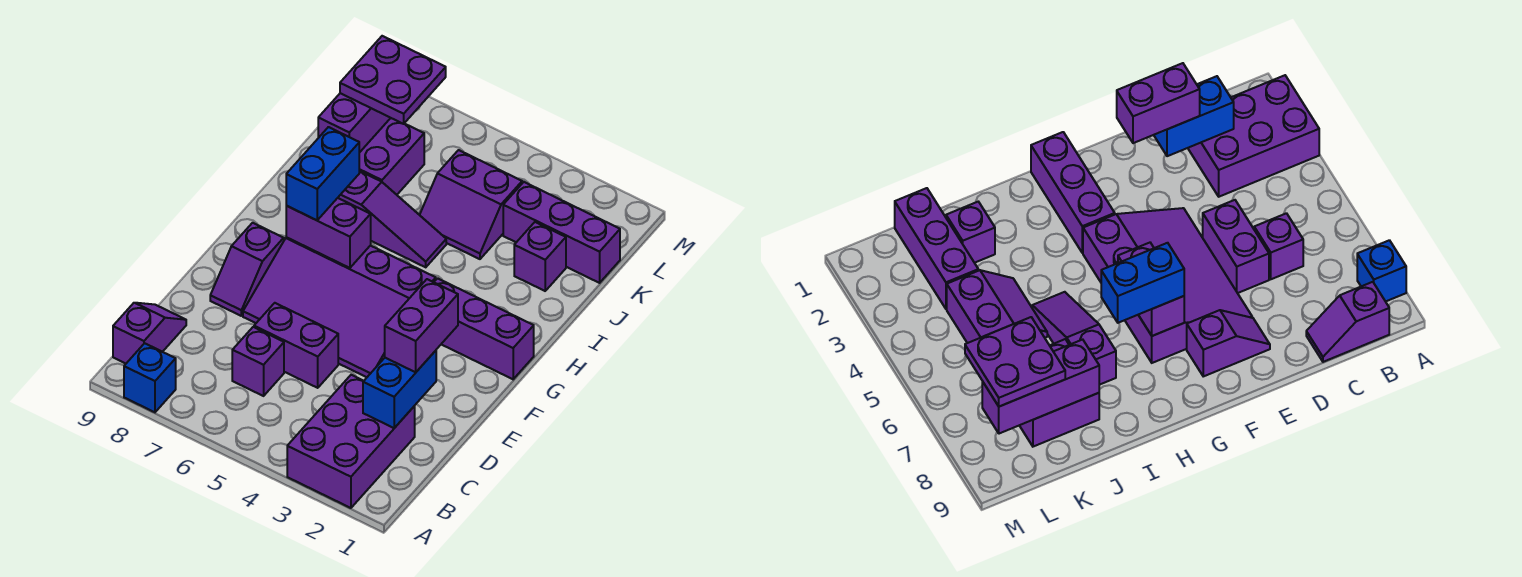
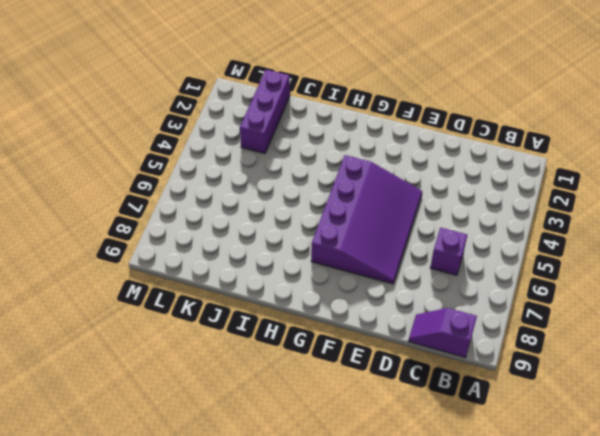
none -> purple 2x3 brick [287,375,415,508]
none -> blue 1x1 brick [124,343,176,412]
none -> purple 1x2 brick [254,303,338,388]

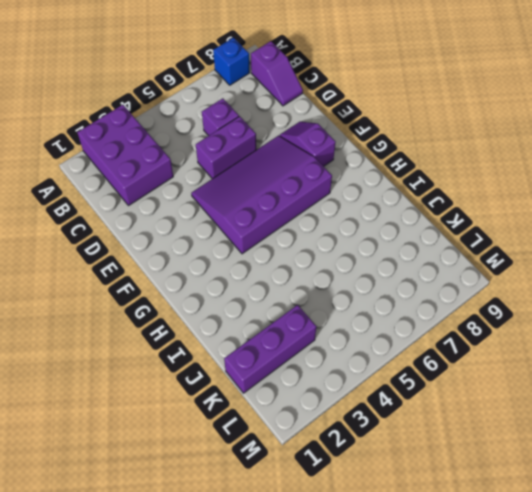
none -> purple 1x3 brick [434,278,534,379]
none -> purple 1x3 slope [338,171,446,267]
none -> purple 1x1 brick [514,222,566,291]

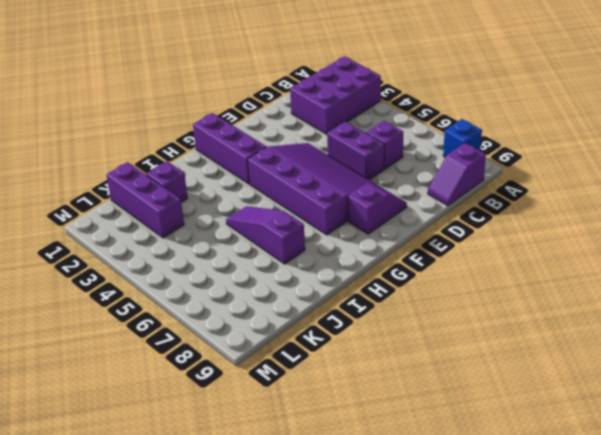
none -> purple 2x2 slope [420,150,522,259]
none -> purple 2x2 brick [359,118,424,195]
none -> blue 1x2 brick [363,351,436,428]

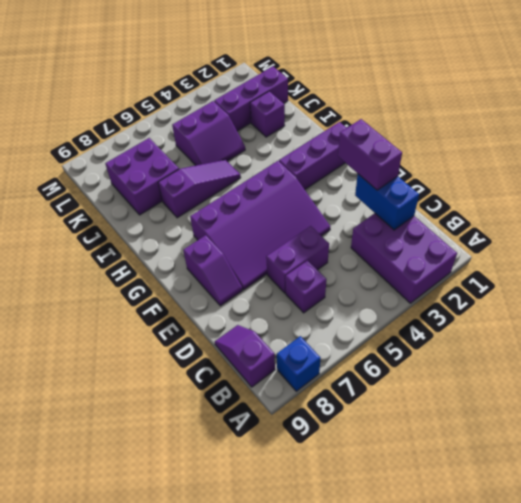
none -> purple 1x2 brick [286,198,371,268]
none -> purple 1x3 brick [318,93,390,153]
none -> blue 1x2 brick [286,127,359,220]

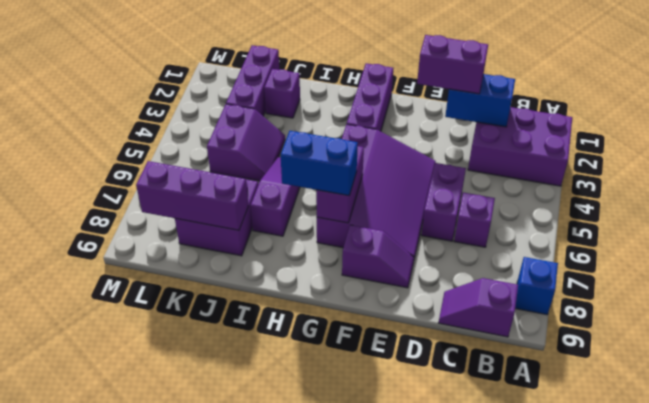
none -> purple 2x2 plate [340,36,446,124]

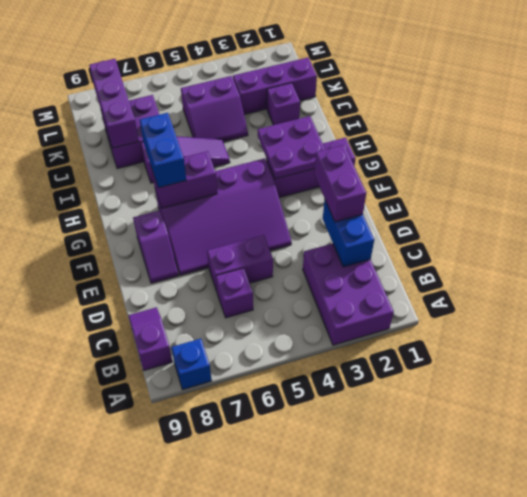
purple 2x2 plate [258,116,325,179] -> purple 2x2 plate moved to [340,36,446,124]

